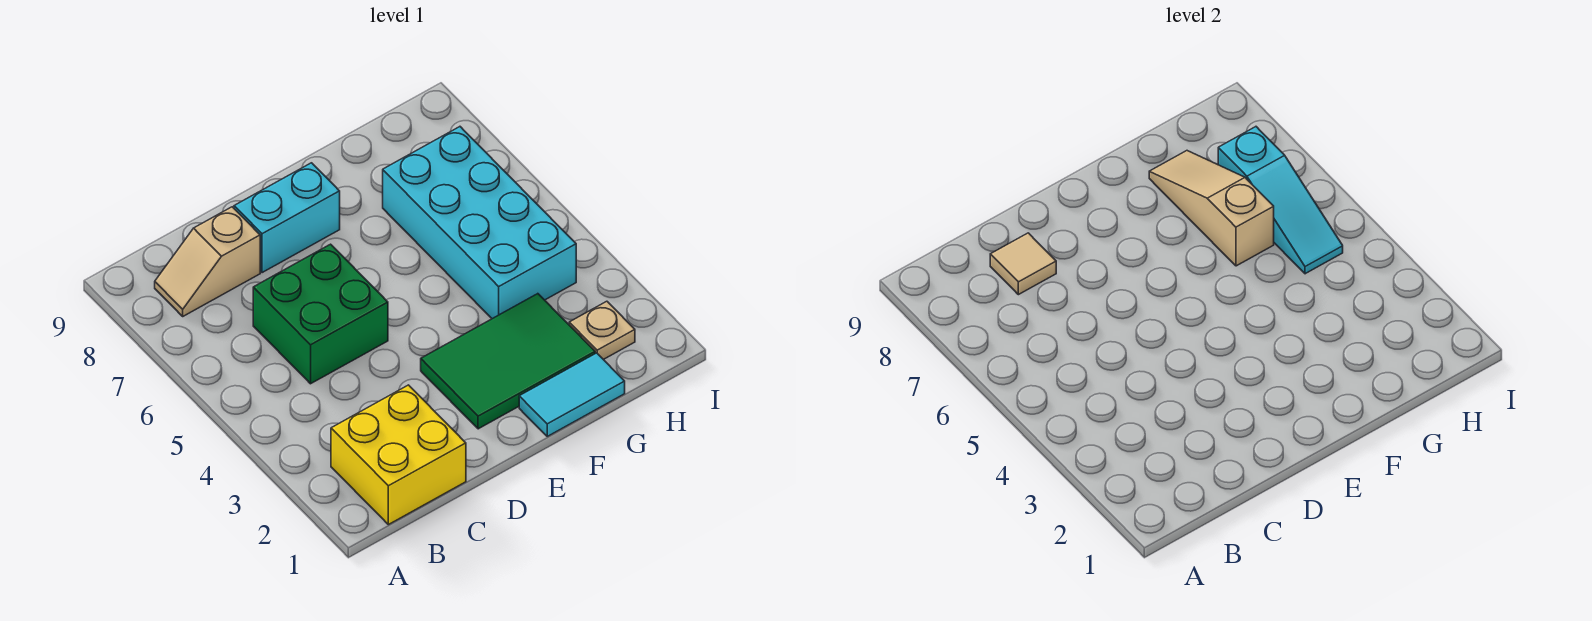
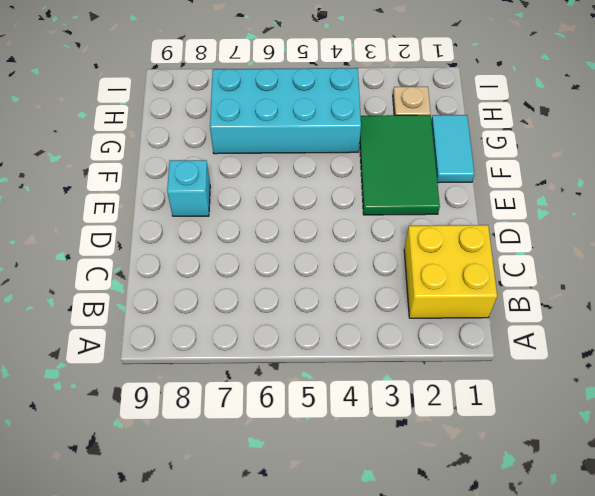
cyan 1x1 brick [167,160,210,216] -> cyan 1x2 brick [234,163,340,273]
none -> tan 1x2 slope [155,207,260,316]
none -> green 2x2 brick [253,244,388,384]

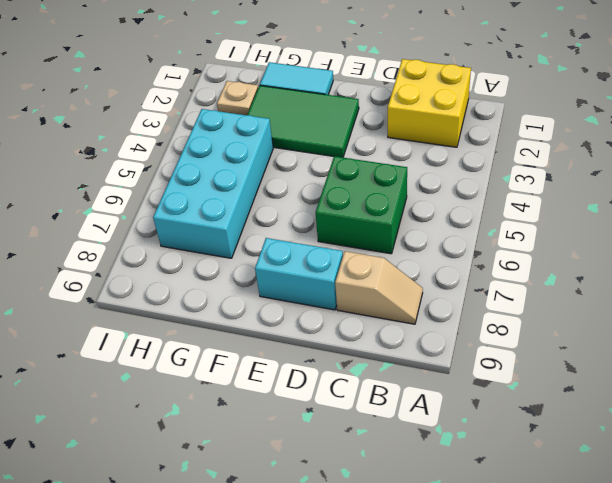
none -> tan 1x1 tile [990,233,1056,295]
none -> tan 1x3 slope [1149,151,1274,266]

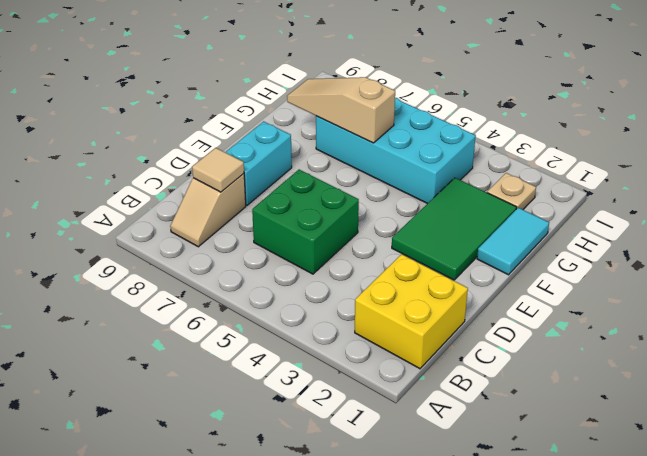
none -> cyan 1x3 slope [1218,127,1343,274]

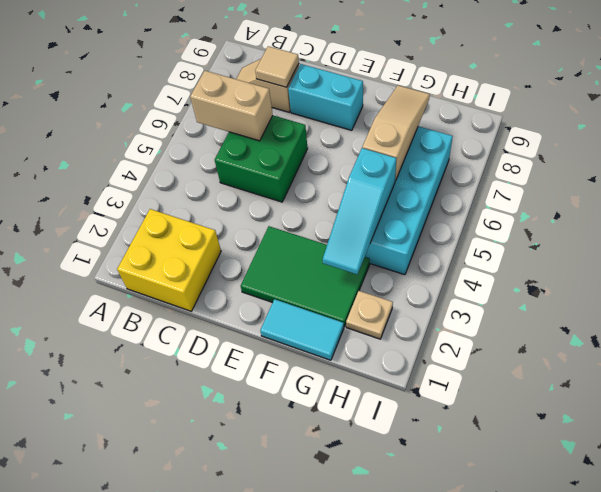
tan 1x2 brick [190,71,273,141] -> none
cyan 1x3 slope [322,148,396,274] -> cyan 1x3 slope moved to [1218,127,1343,274]

